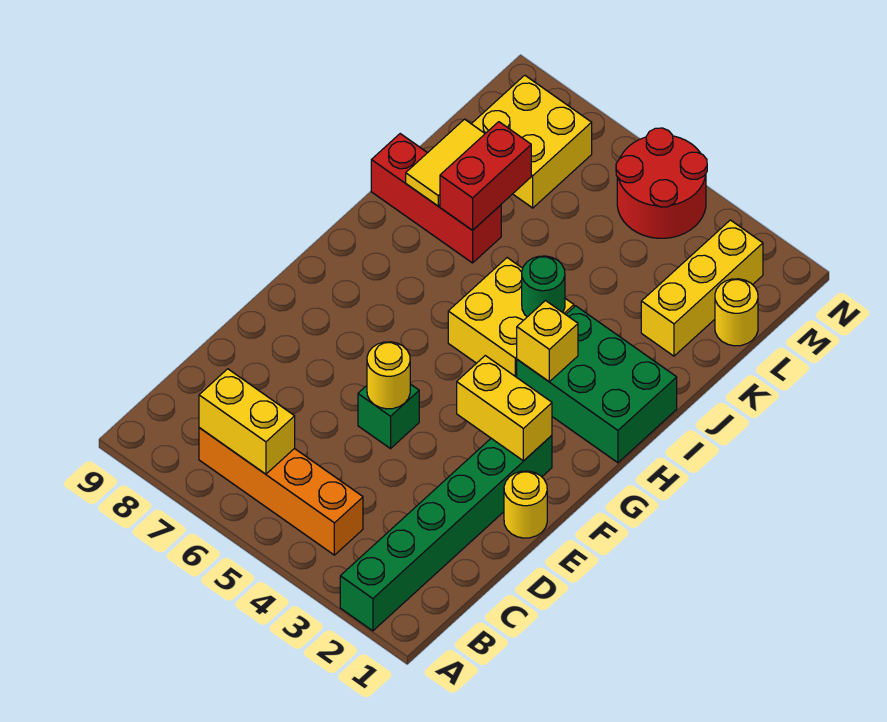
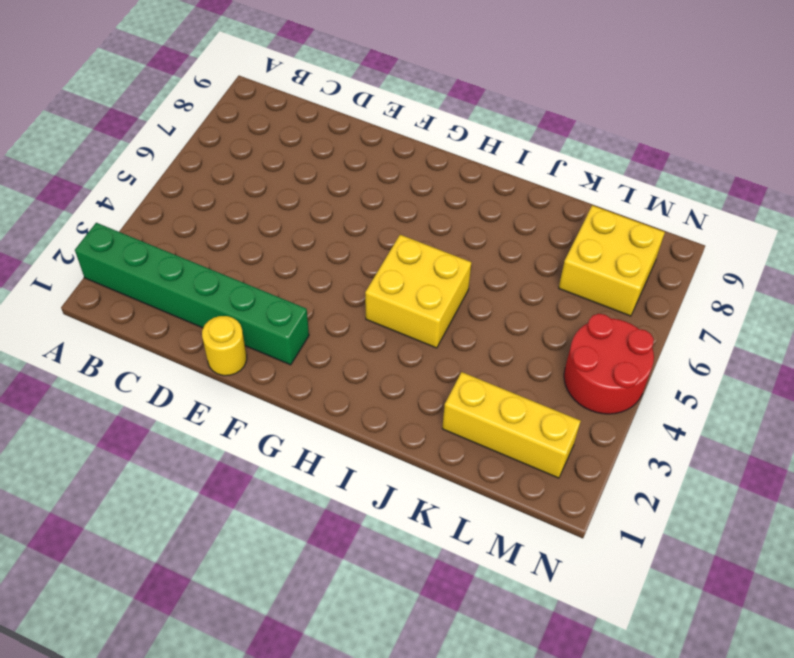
none -> orange 1x4 brick [199,428,363,555]
none -> green 1x1 brick [358,384,419,449]
none -> green 2x3 brick [517,306,677,463]

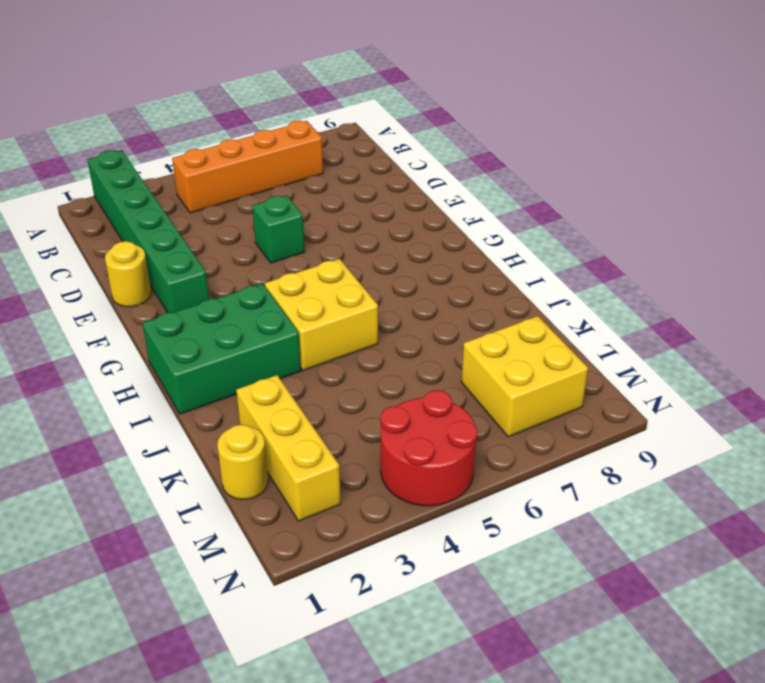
none -> red 1x3 brick [371,134,501,263]
none -> yellow 1x2 brick [199,369,295,474]
none -> yellow 1x1 round brick [367,342,410,409]

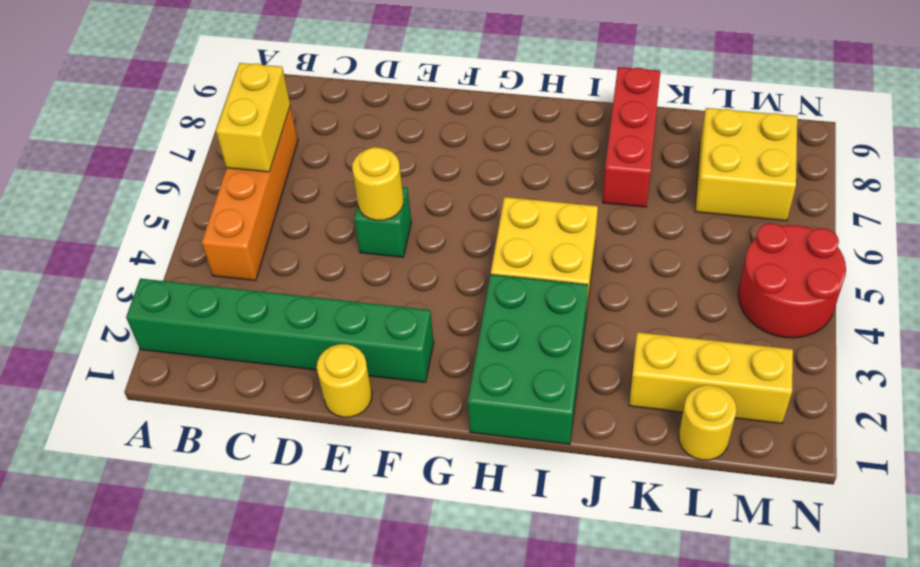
none -> yellow 1x2 brick [457,356,552,461]
none -> yellow 1x1 brick [517,301,578,382]
none -> green 1x1 round brick [522,256,565,317]

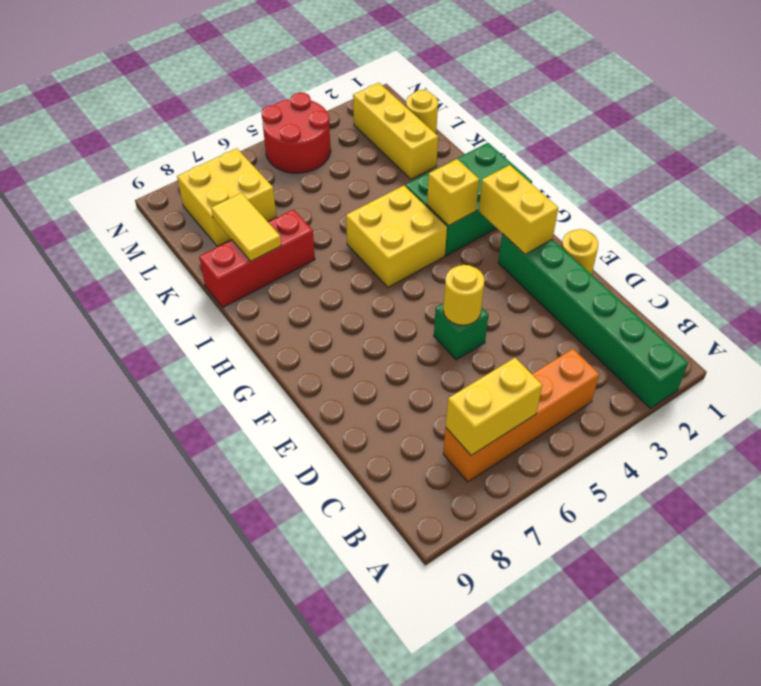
yellow 1x2 brick [479,165,558,254] -> yellow 1x2 brick turned to [457,356,552,461]
none -> green 1x1 round brick [522,256,565,317]
none -> red 1x2 brick [440,122,531,230]

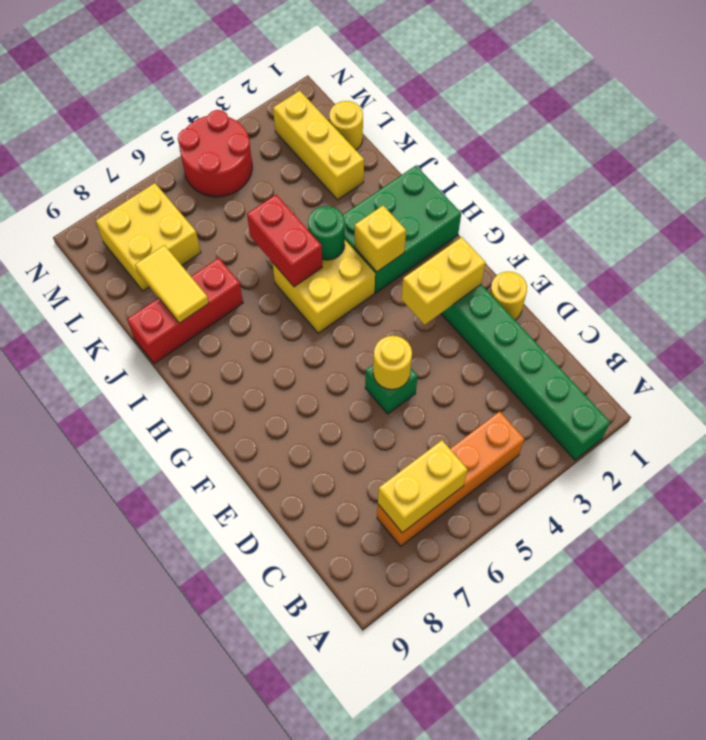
red 1x2 brick [247,195,322,287] -> red 1x2 brick moved to [440,122,531,230]

